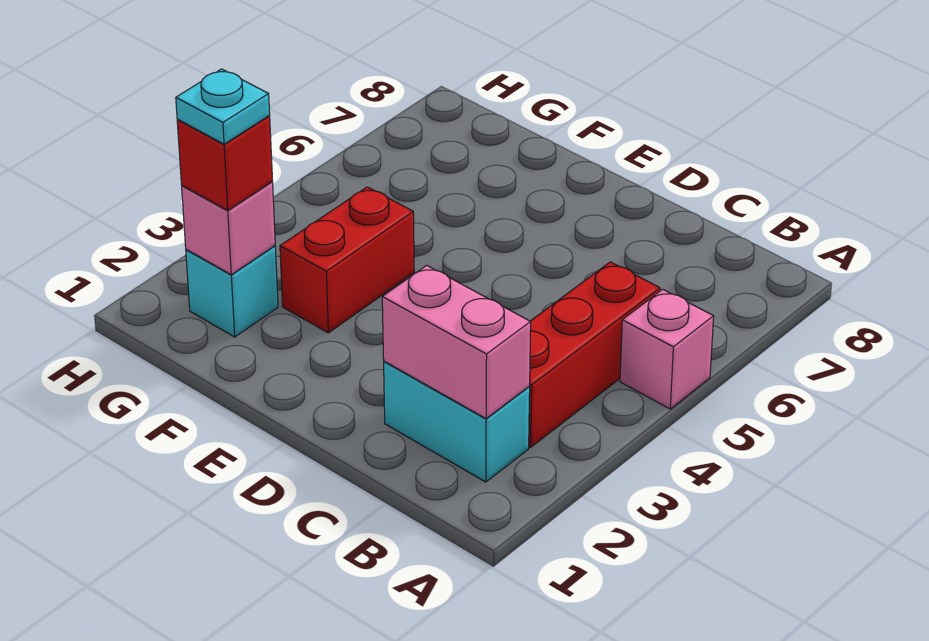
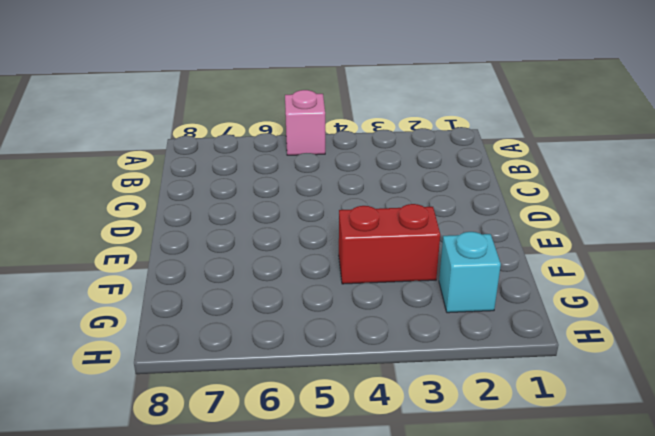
none -> cyan 1x2 brick [384,361,530,482]
none -> red 1x3 brick [529,262,660,447]

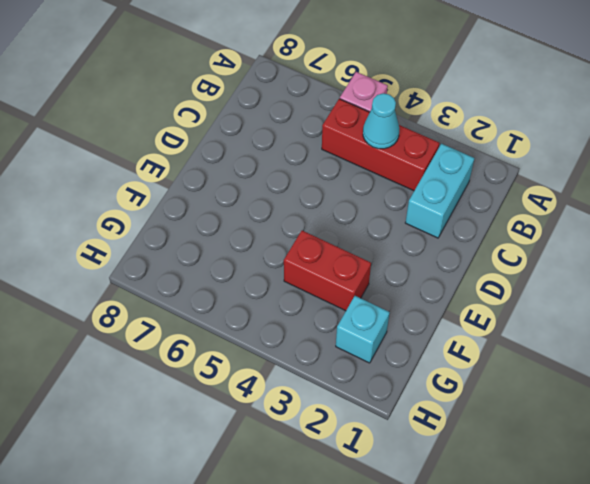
cyan 1x1 cone [363,93,399,149] -> none
none -> pink 1x2 brick [382,265,531,419]
none -> pink 1x1 brick [182,182,275,275]

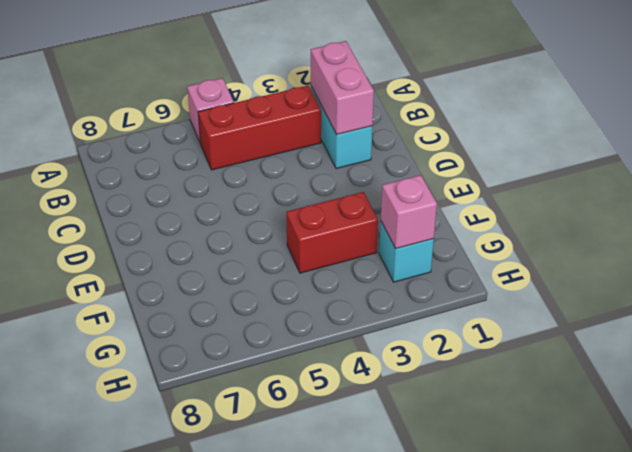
none -> red 1x1 brick [177,116,273,210]
none -> cyan 1x1 plate [176,69,270,144]

